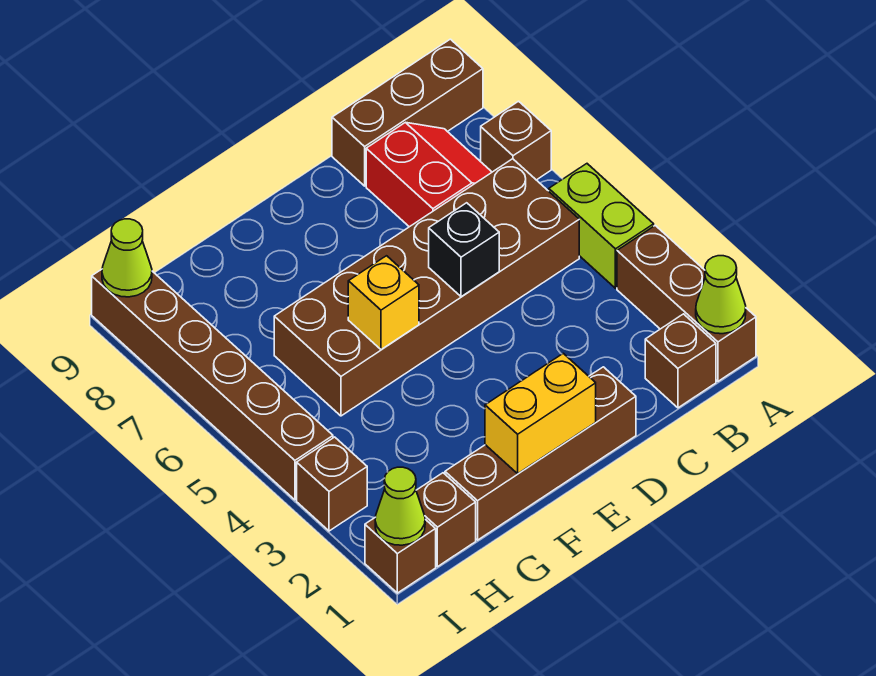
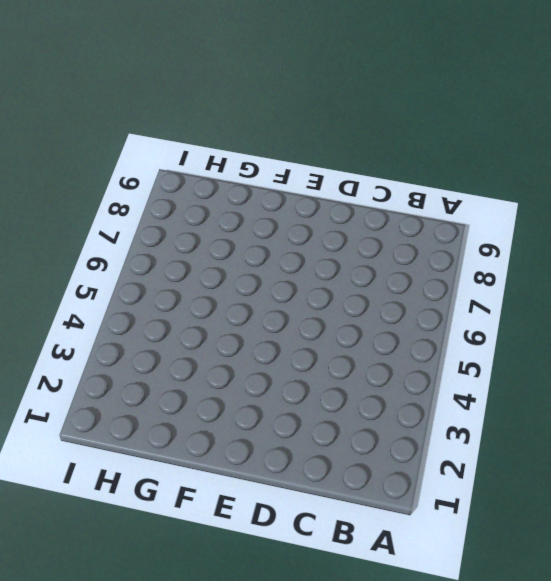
none -> brown 1x3 brick [617,226,756,381]
none -> lime 1x2 brick [549,164,654,288]
none -> brown 1x1 brick [481,101,551,180]

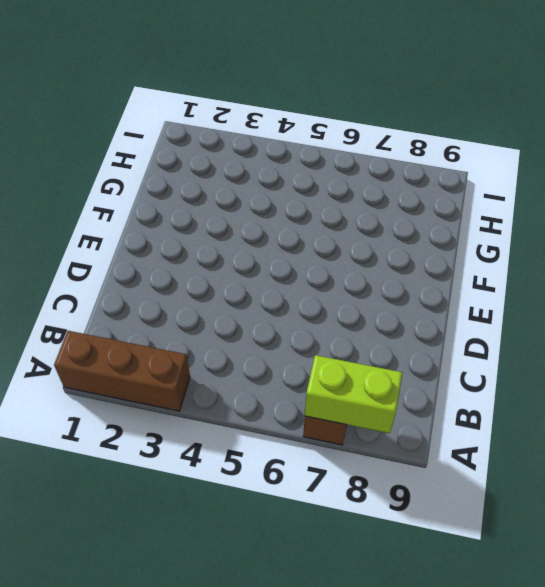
lime 1x2 brick [305,355,402,433] -> lime 1x2 brick moved to [549,164,654,288]
none -> brown 1x3 brick [332,39,483,186]
none -> brown 1x1 brick [645,314,716,408]
none -> brown 2x6 brick [274,159,579,416]

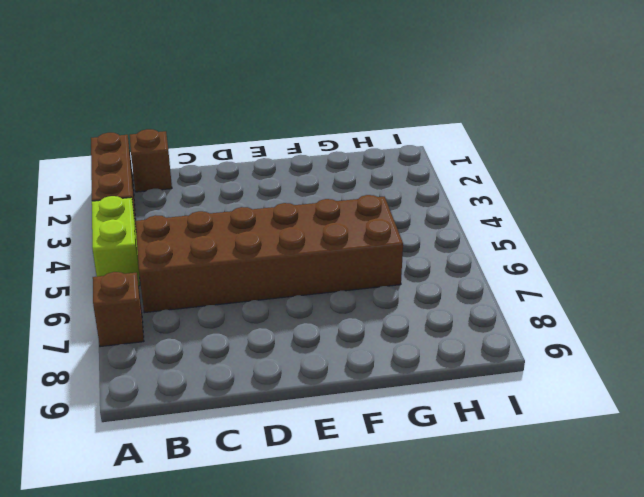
none -> brown 1x3 brick [332,39,483,186]
none -> red 2x2 slope [366,123,492,227]
none -> brown 1x4 brick [445,367,636,540]

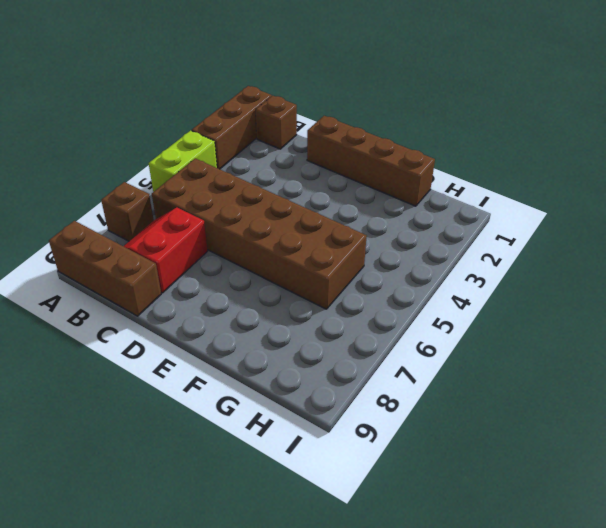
none -> brown 1x1 brick [416,473,476,567]
none -> brown 1x1 brick [365,517,436,593]
none -> brown 1x1 brick [297,437,367,531]

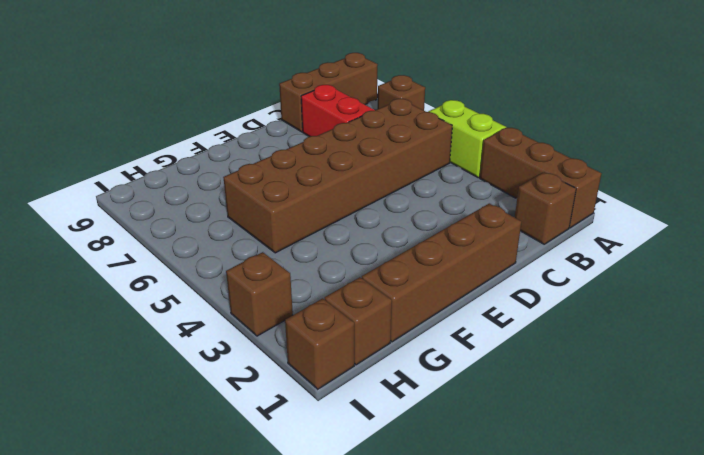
none -> brown 1x6 brick [92,269,333,500]
none -> lime 1x1 cone [696,256,746,334]
none -> black 1x1 brick [429,203,499,297]

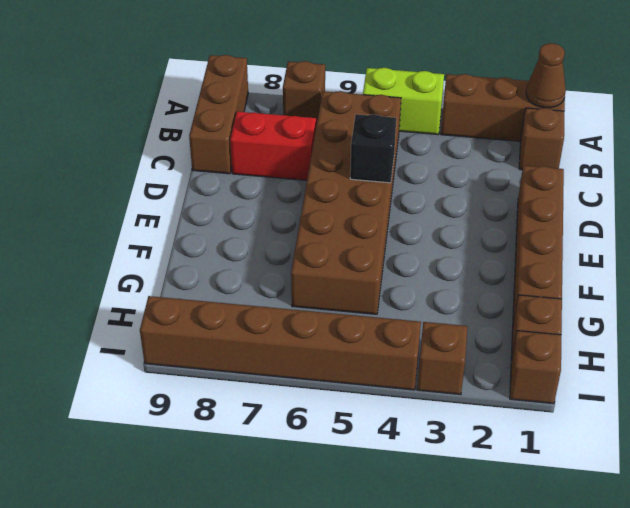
brown 1x1 cone [526,43,566,108] -> lime 1x1 cone [696,256,746,334]
none -> yellow 1x2 brick [485,353,596,474]
none -> yellow 1x1 brick [348,256,419,350]
none -> lime 1x1 cone [375,467,425,545]

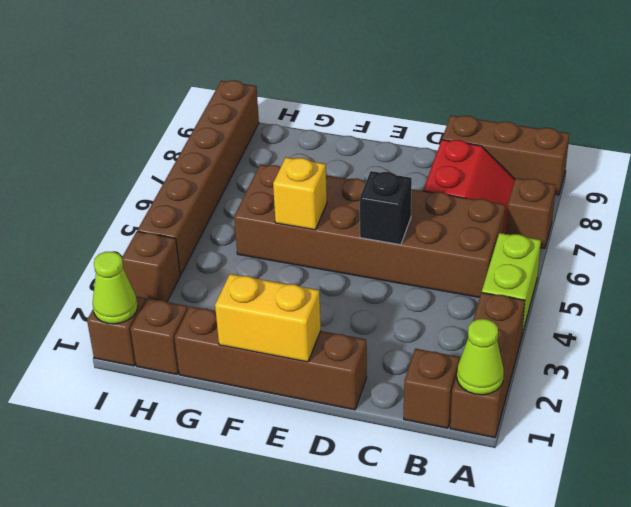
none -> lime 1x1 cone [102,219,152,297]

